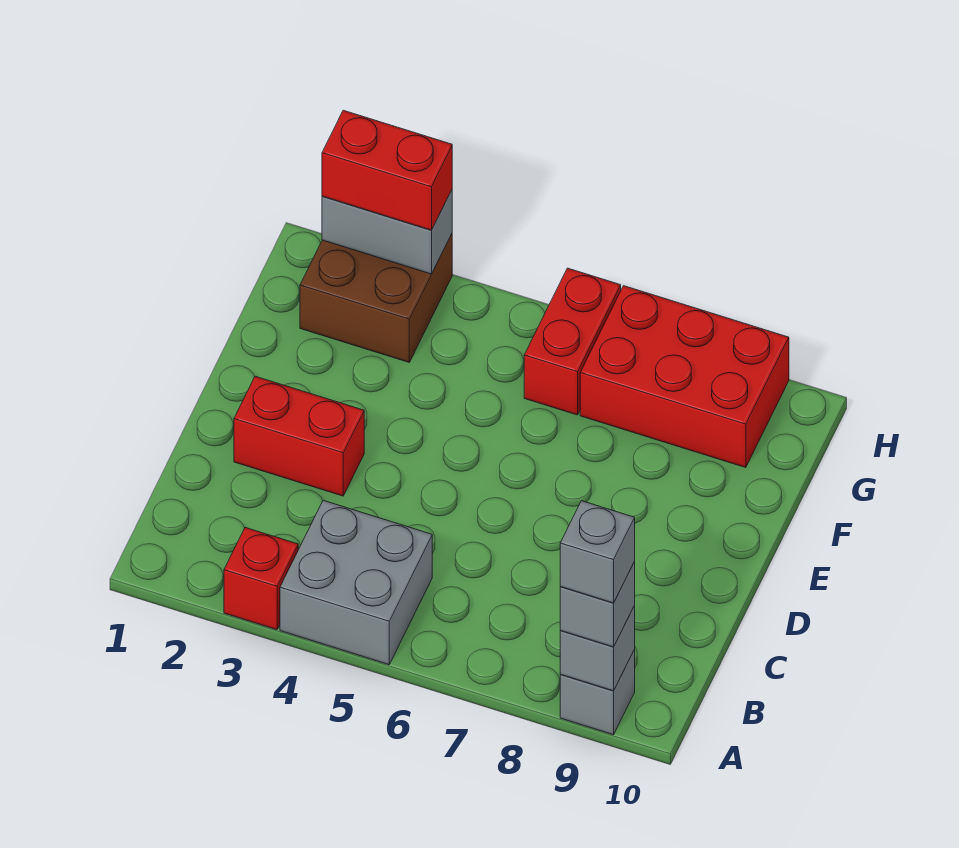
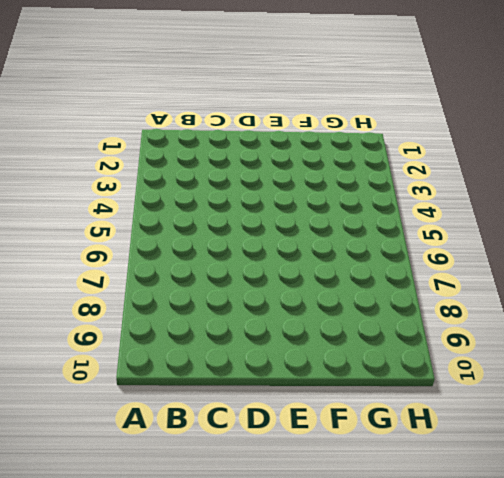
none -> red 1x1 brick [224,528,298,630]
none -> grey 2x2 brick [280,500,432,665]
none -> grey 1x1 brick [560,650,635,735]

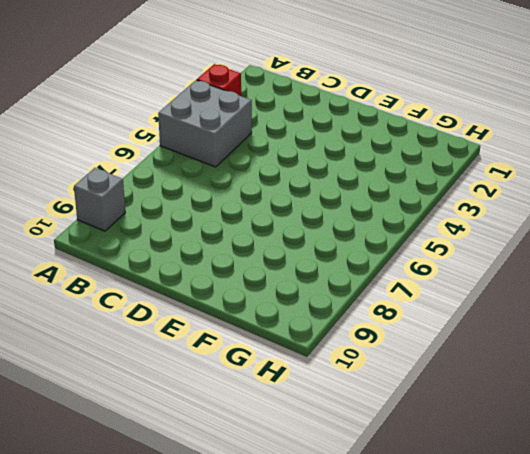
none -> red 1x2 brick [234,376,364,496]
none -> brown 2x2 brick [300,234,452,362]
none -> red 1x2 brick [524,268,621,415]

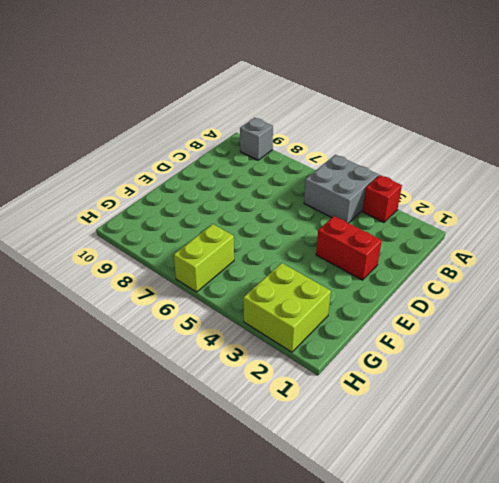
lime 2x2 brick [243,263,331,352] -> brown 2x2 brick [300,234,452,362]
lime 1x2 brick [174,224,234,292] -> red 1x2 brick [524,268,621,415]
none -> red 2x3 brick [580,286,789,468]
none -> grey 1x1 brick [560,606,635,691]
none -> grey 1x2 brick [322,190,452,274]

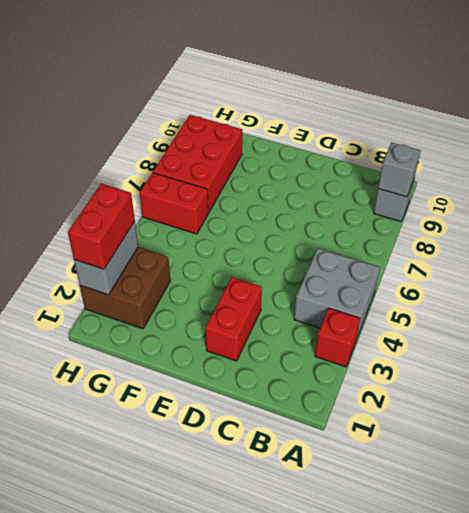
none -> grey 1x1 brick [560,562,635,647]
none -> grey 1x1 brick [560,501,635,603]

